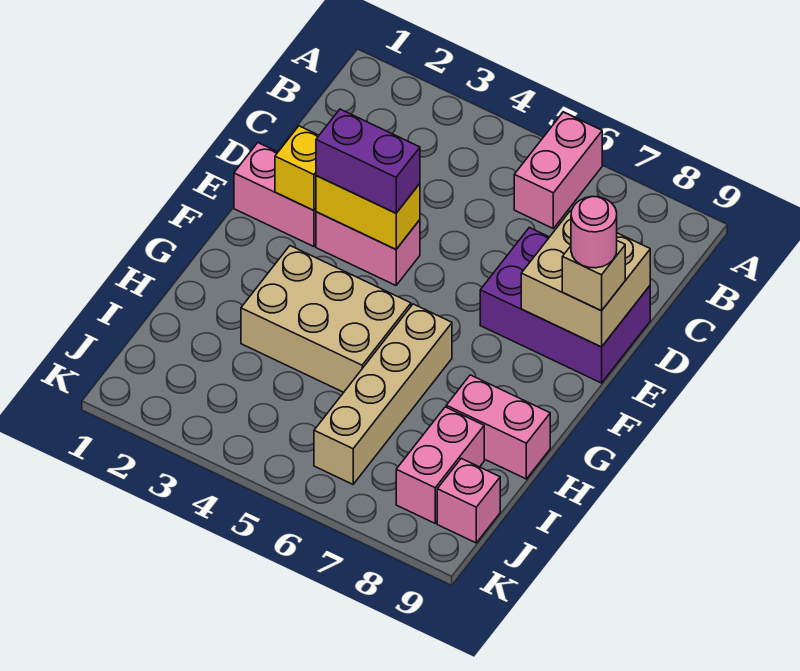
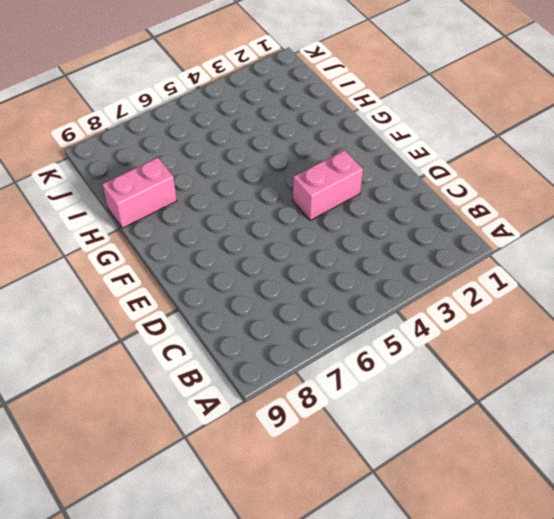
none -> pink 1x2 brick [514,112,602,228]
none -> purple 2x3 brick [480,228,650,383]
none -> pink 1x2 brick [234,143,316,247]

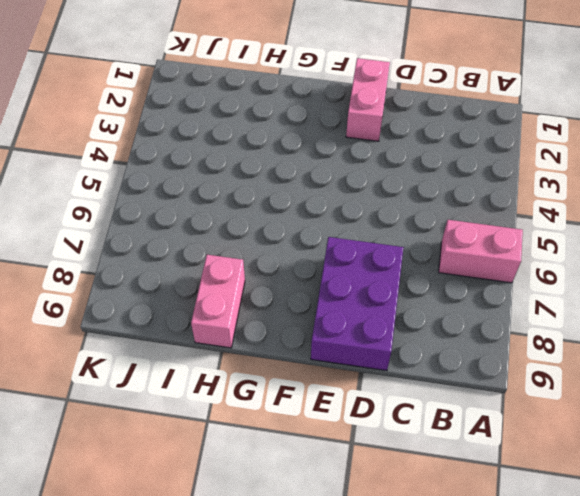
none -> pink 1x2 brick [316,212,420,285]
none -> tan 2x3 brick [241,246,411,392]
none -> tan 1x4 brick [314,304,452,484]

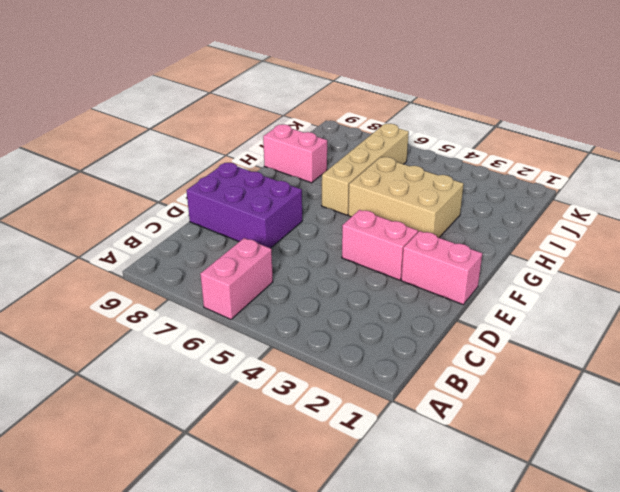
none -> pink 1x2 brick [396,407,484,523]
none -> pink 1x1 brick [437,458,500,543]
none -> tan 2x2 brick [521,211,650,347]

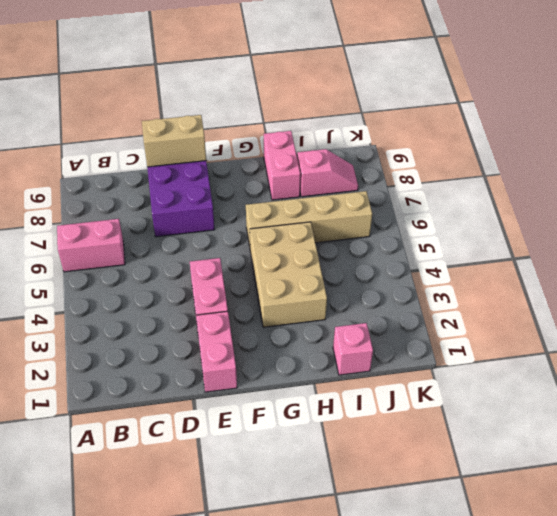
tan 1x2 brick [142,115,206,167] -> tan 2x2 brick [521,211,650,347]
pink 1x1 brick [333,323,373,375] -> pink 1x1 brick moved to [437,458,500,543]
pink 1x2 slope [297,149,358,197] -> pink 1x2 brick [396,407,484,523]
none -> yellow 1x1 brick [275,126,319,210]
none -> yellow 1x2 brick [316,176,420,249]
none -> purple 1x2 brick [316,109,420,213]

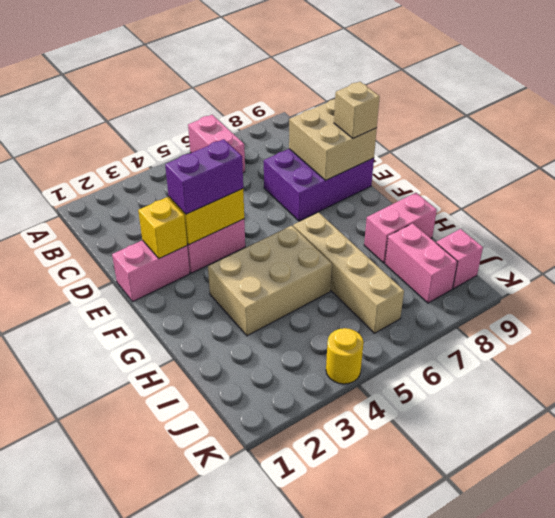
yellow 1x1 round brick [326,328,364,384] -> none
none -> pink 1x1 round brick [571,197,617,268]

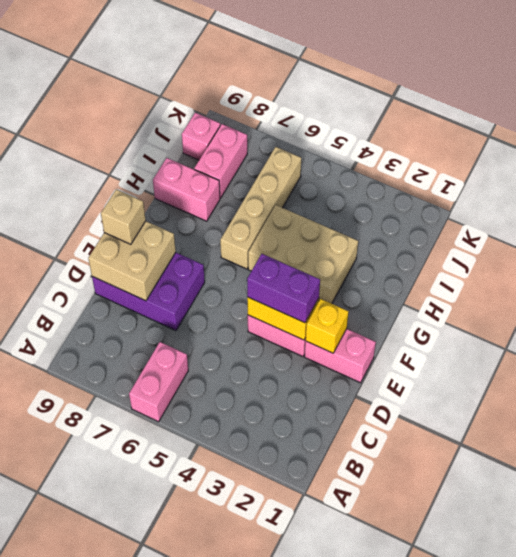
none -> pink 1x1 round brick [571,197,617,268]

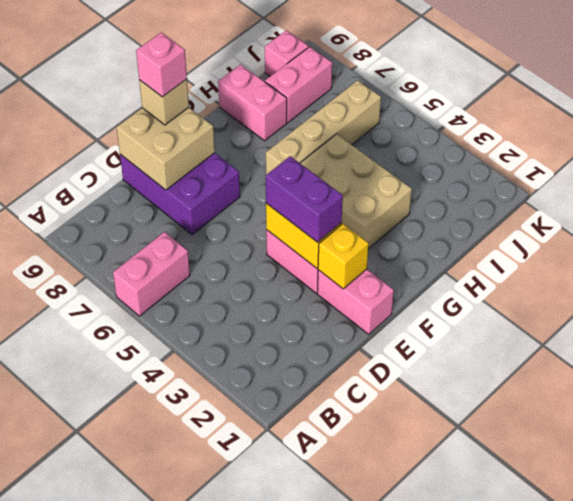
pink 1x1 brick [136,32,187,97] -> pink 1x1 round brick [571,197,617,268]

